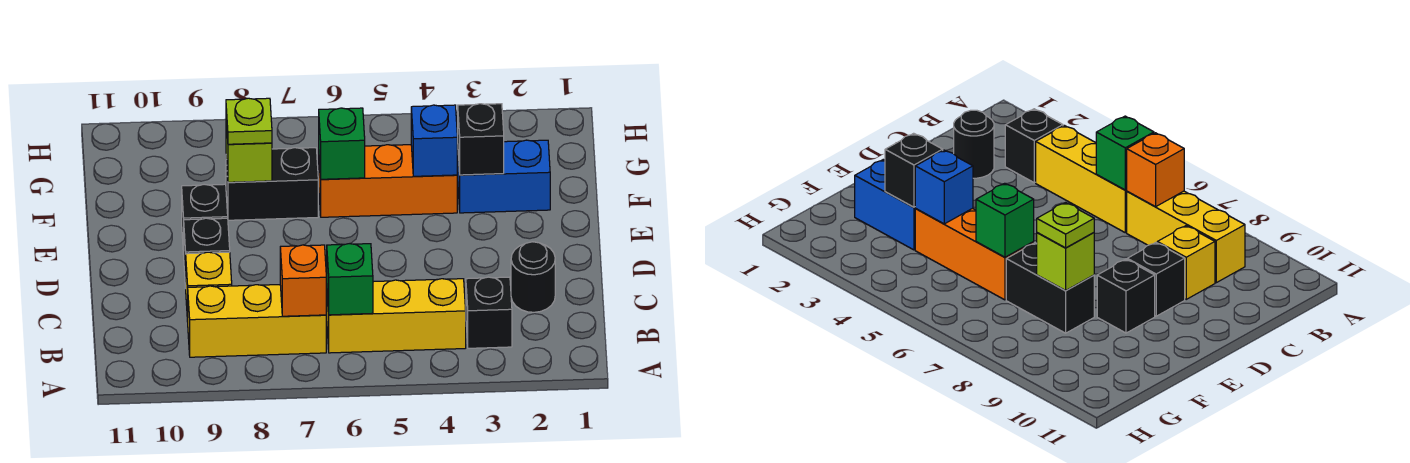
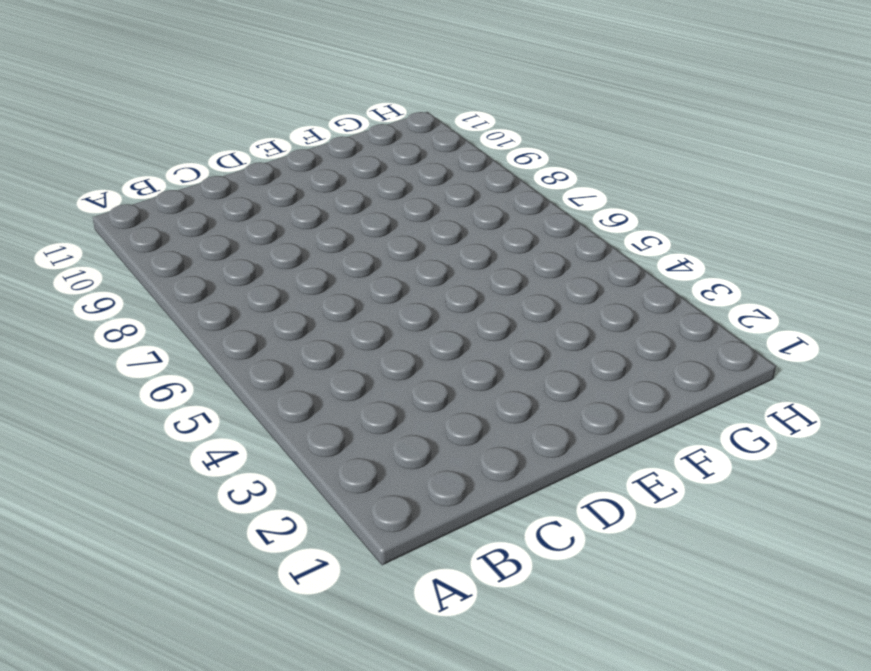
none -> black 1x1 brick [466,277,512,348]
none -> yellow 1x3 brick [327,279,466,353]
none -> yellow 1x3 brick [188,285,326,357]

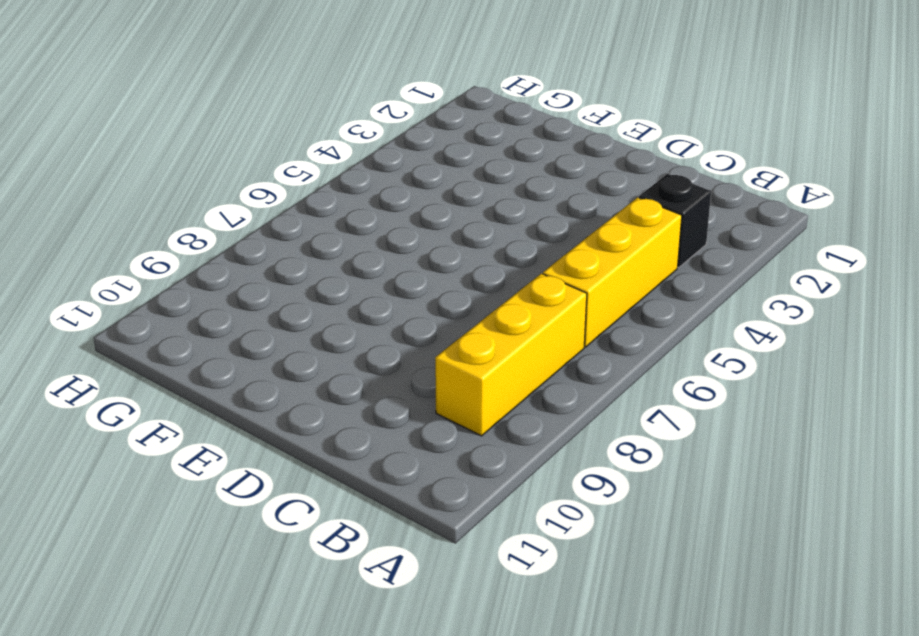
none -> black 1x1 round brick [511,242,555,312]
none -> yellow 1x1 brick [186,252,232,322]
none -> black 1x1 brick [184,218,230,288]

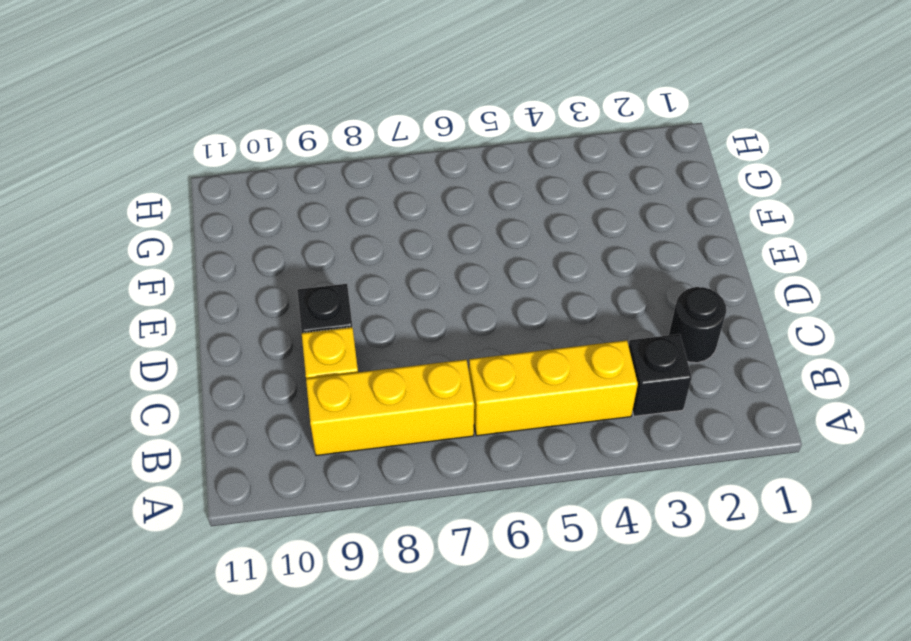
none -> black 1x1 brick [182,184,228,255]
none -> blue 1x2 brick [458,140,550,213]
none -> orange 1x3 brick [319,145,457,217]

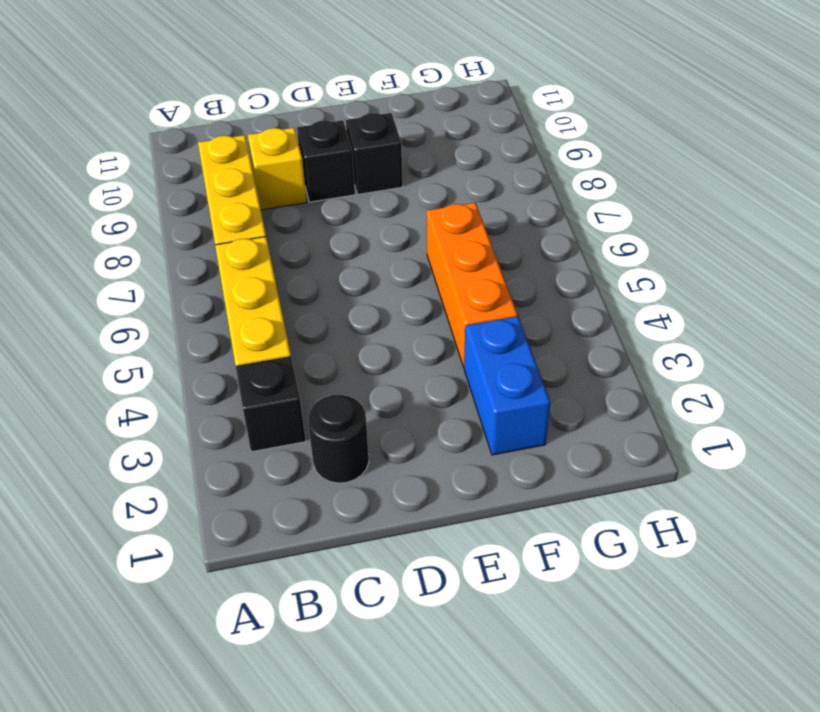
none -> black 1x2 brick [226,148,318,220]
none -> green 1x1 brick [327,244,373,315]
none -> orange 1x1 brick [280,245,326,316]

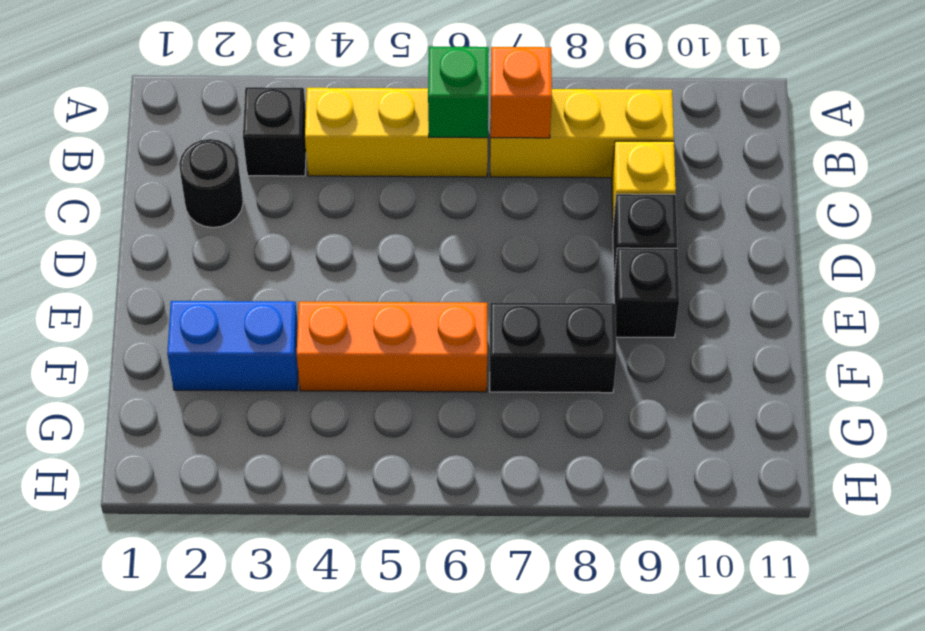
none -> black 1x1 brick [458,104,504,175]
none -> blue 1x1 brick [411,105,457,176]
none -> green 1x1 brick [319,108,365,179]

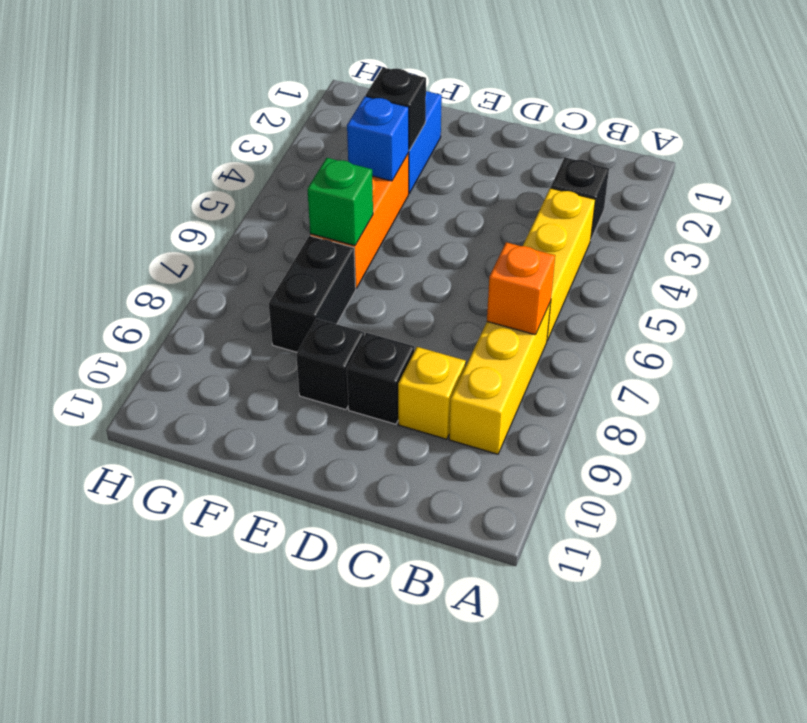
none -> black 1x1 round brick [511,242,555,312]
none -> green 1x1 brick [327,244,373,315]
none -> lime 1x1 brick [226,122,272,182]

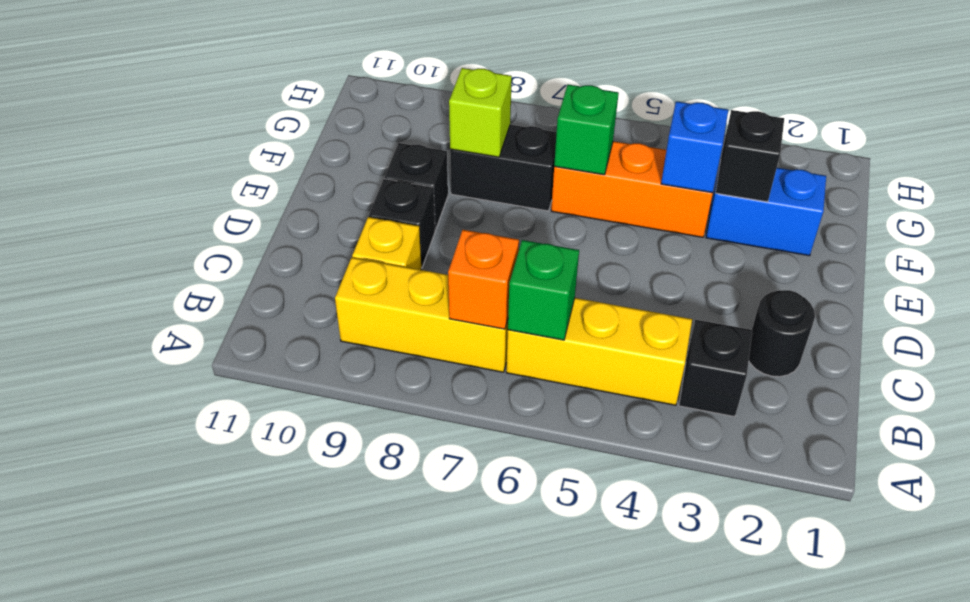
none -> lime 1x1 plate [226,98,272,144]

